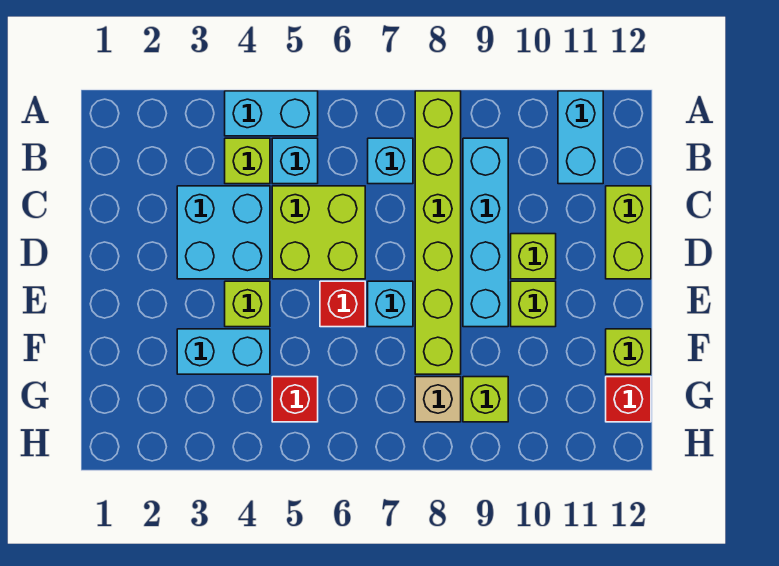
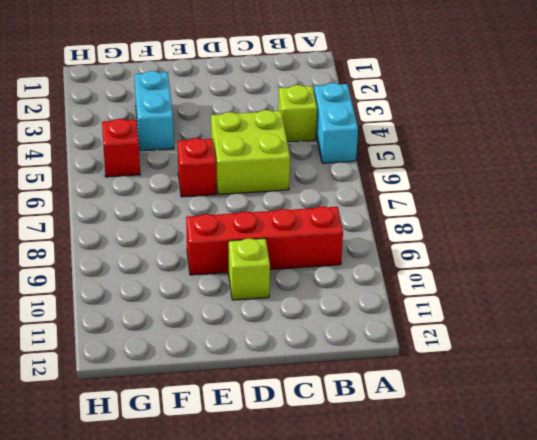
red 1x4 brick [186,206,343,275] -> cyan 1x4 brick [463,138,508,327]
none -> lime 1x6 brick [415,91,461,374]
none -> cyan 1x2 brick [558,91,603,184]
none -> cyan 1x1 brick [272,138,318,184]

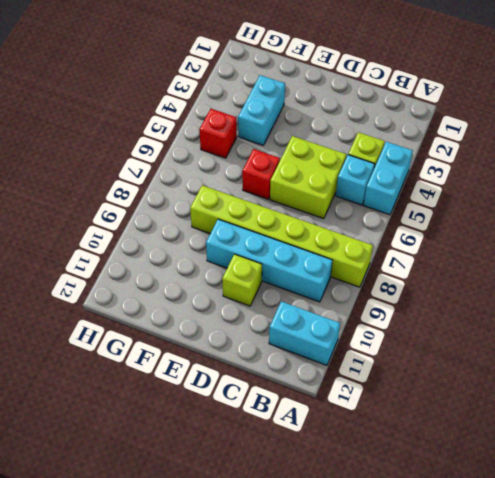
none -> cyan 1x1 brick [368,138,413,184]
none -> cyan 2x2 brick [177,186,270,279]
none -> lime 1x2 brick [606,186,651,279]

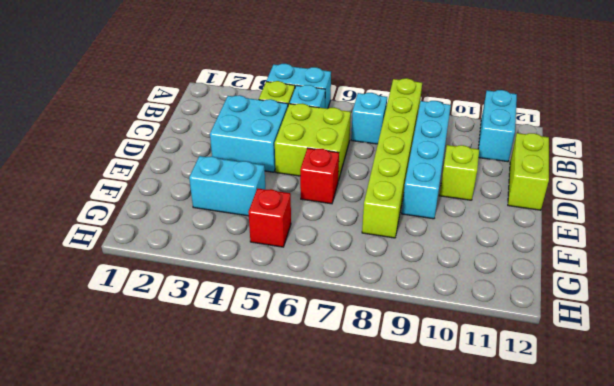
none -> lime 1x1 brick [225,281,270,327]
none -> cyan 1x1 brick [368,281,413,327]
none -> lime 1x1 brick [511,281,556,327]

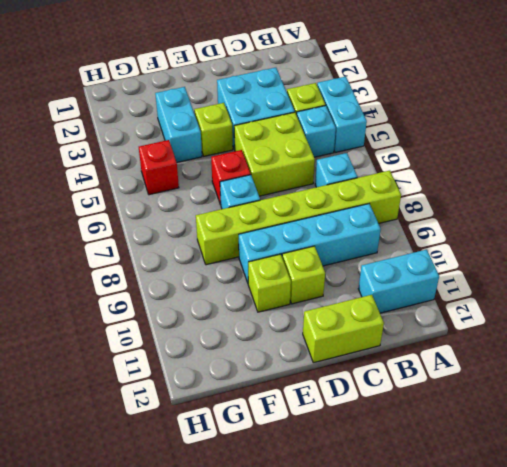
none -> lime 1x1 brick [606,329,651,374]
none -> tan 1x1 brick [415,377,461,422]
none -> lime 1x1 brick [463,377,508,422]

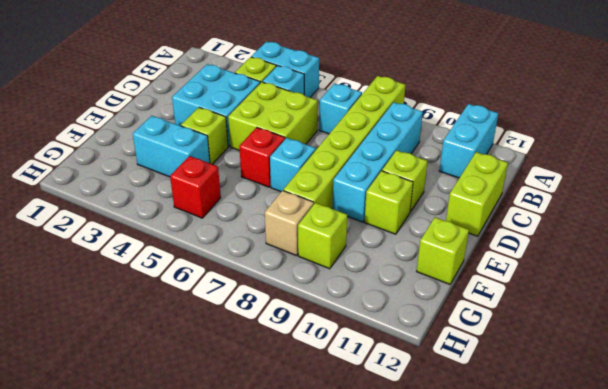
none -> red 1x1 brick [606,377,651,422]

